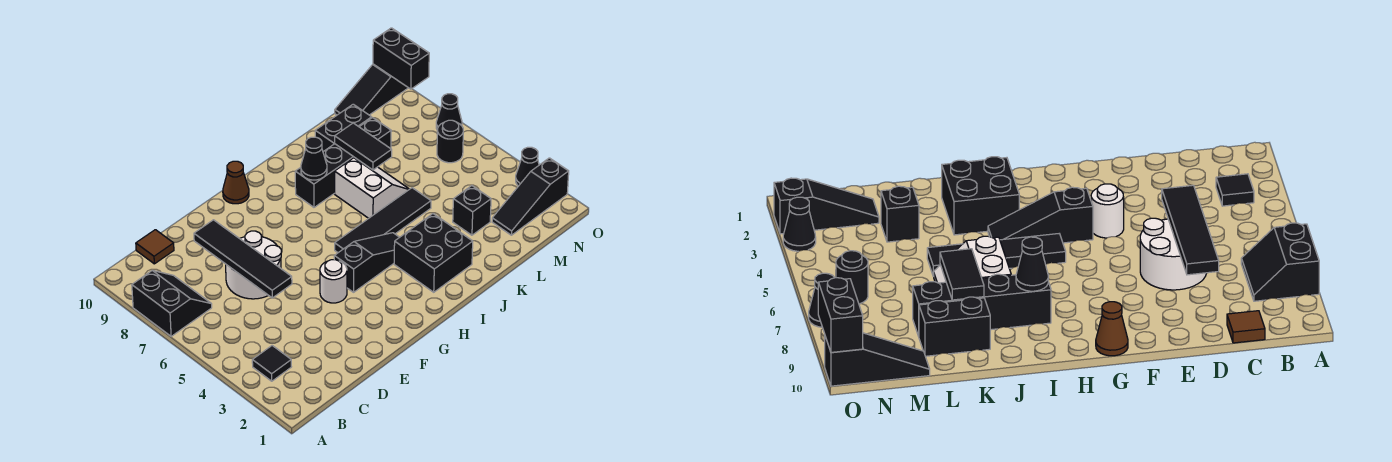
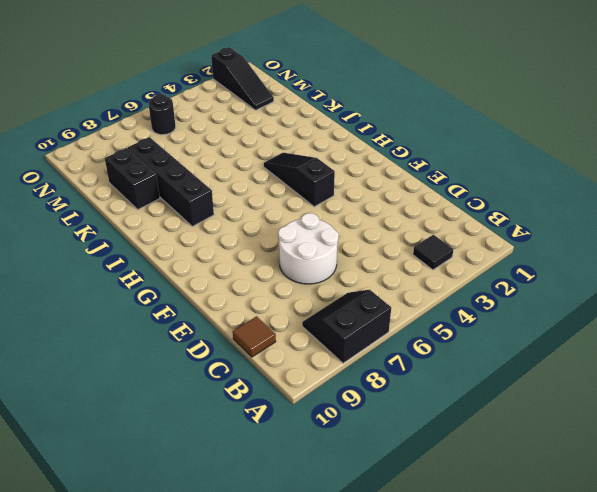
none -> white 1x1 round brick [320,260,347,303]
none -> brown 1x1 cone [223,161,249,204]
none -> black 1x4 tile [335,188,431,253]

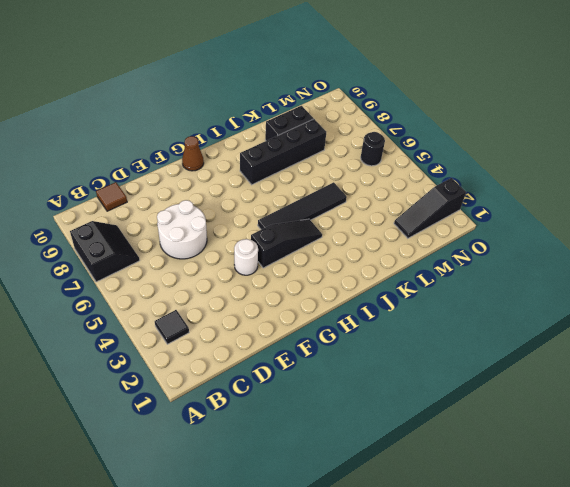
none -> black 2x2 brick [394,214,473,292]
none -> white 2x2 slope [335,158,409,218]
none -> black 1x1 brick [453,186,491,235]

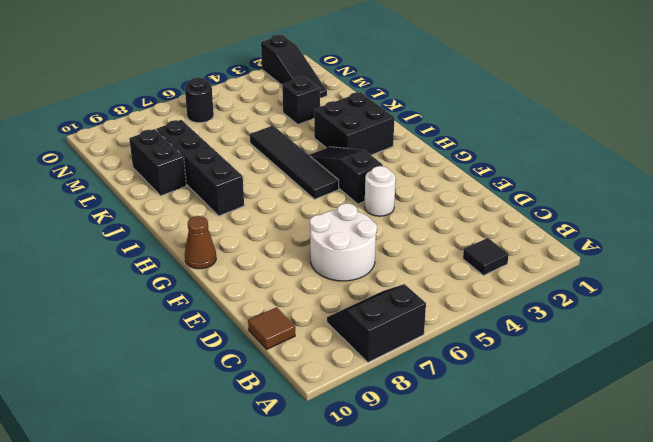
none -> white 2x2 slope [335,158,409,218]
none -> black 1x3 slope [335,64,408,115]
none -> black 1x1 cone [516,147,539,186]

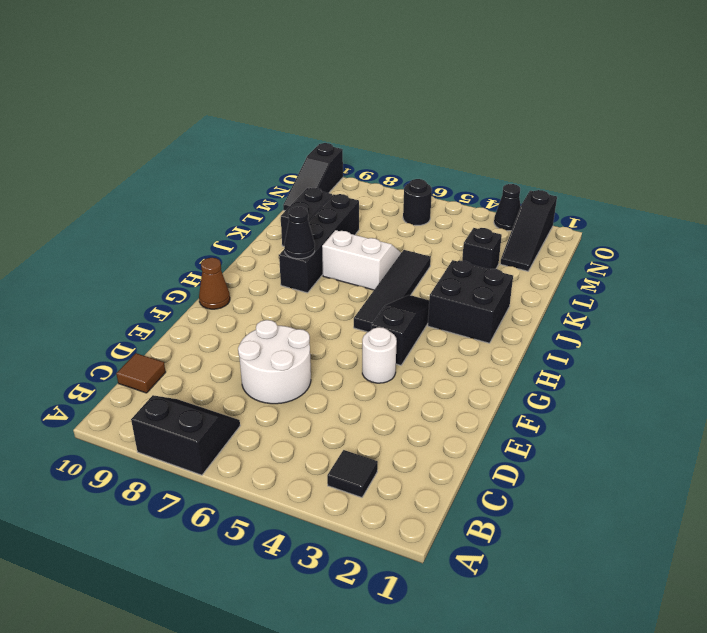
none -> black 1x1 cone [436,94,462,130]
none -> black 1x4 tile [194,220,292,298]
none -> black 1x2 tile [335,123,392,170]

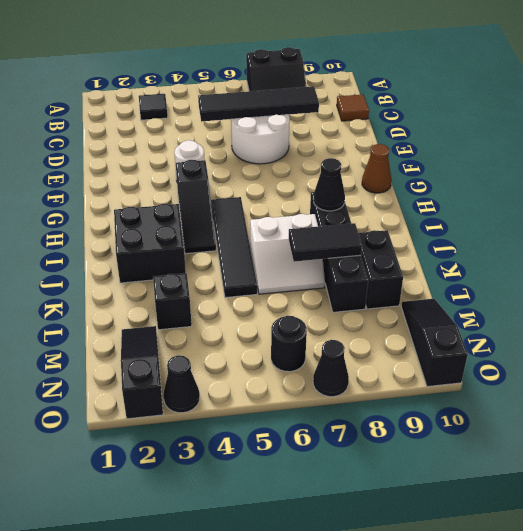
none -> black 1x2 brick [373,28,429,89]

